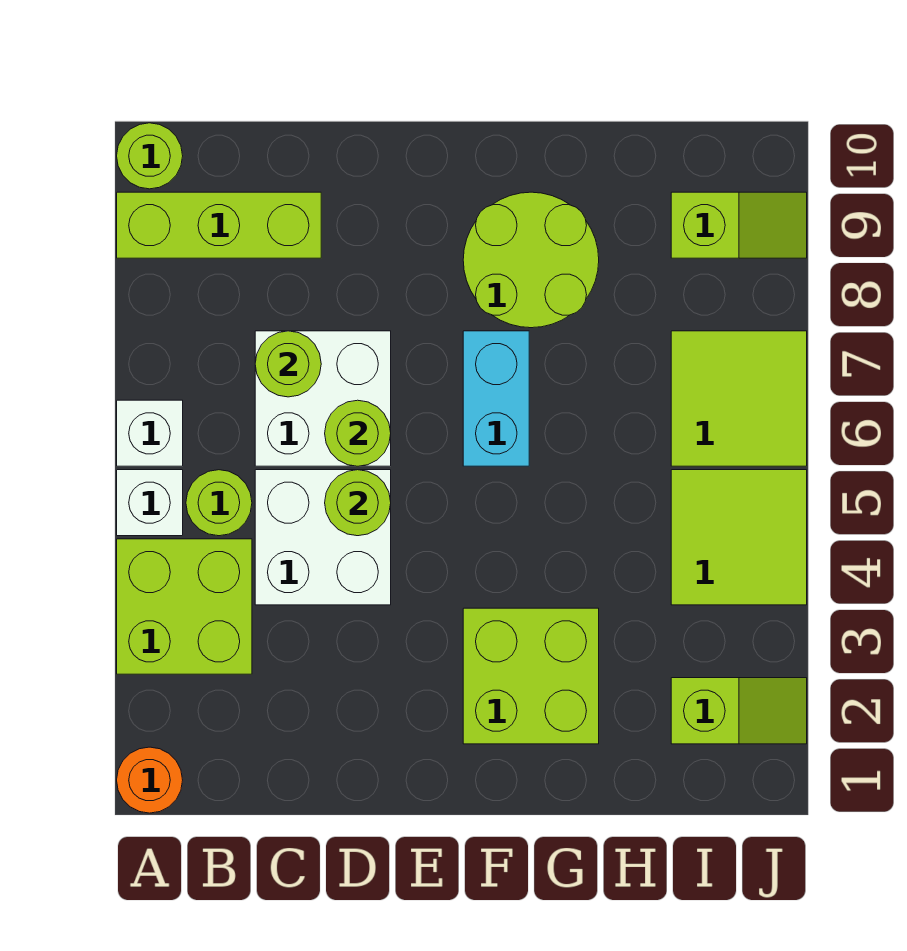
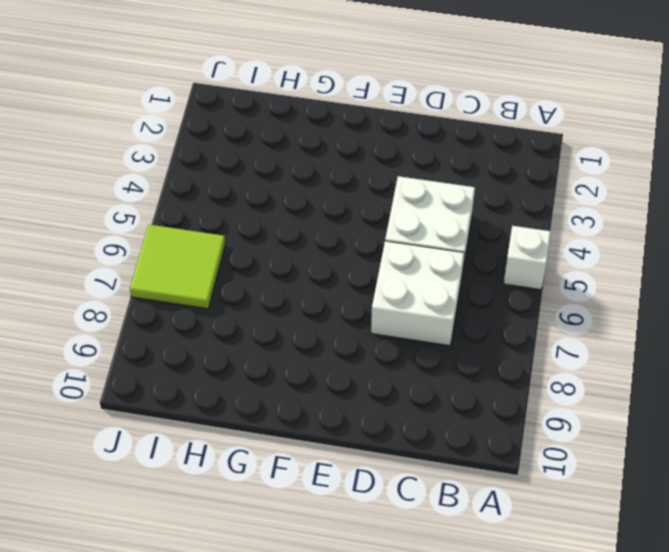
none -> orange 1x1 round brick [117,747,183,813]
none -> lime 2x2 brick [117,539,252,674]
none -> white 1x1 brick [117,400,183,466]

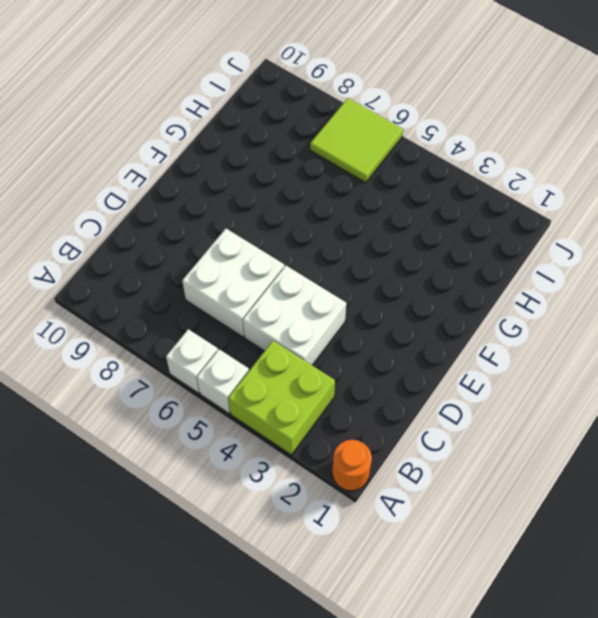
none -> lime 1x3 brick [117,192,321,258]
none -> lime 1x1 round brick [117,123,183,189]
none -> lime 1x1 round brick [186,470,252,536]

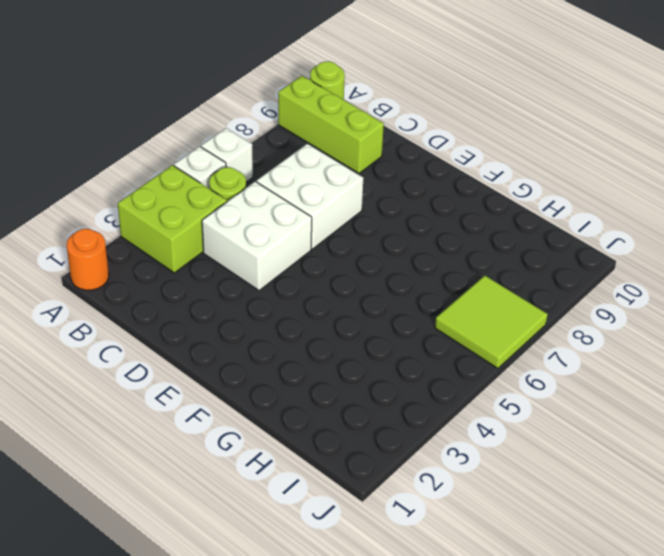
none -> lime 2x2 brick [463,608,599,744]
none -> cyan 1x2 brick [463,331,529,466]
none -> lime 2x2 round brick [463,192,599,328]

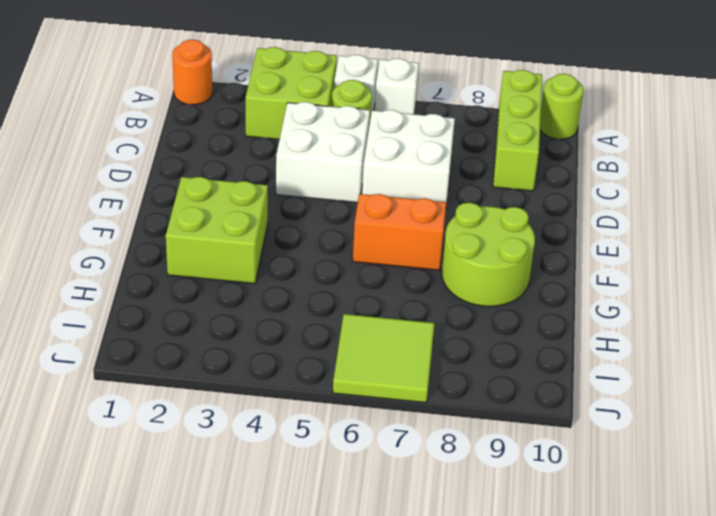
orange 1x2 brick [353,194,446,270] -> cyan 1x2 brick [463,331,529,466]
none -> lime 1x2 slope [671,678,807,744]
none -> lime 2x2 tile [671,470,807,605]
none -> lime 1x2 slope [671,192,807,258]

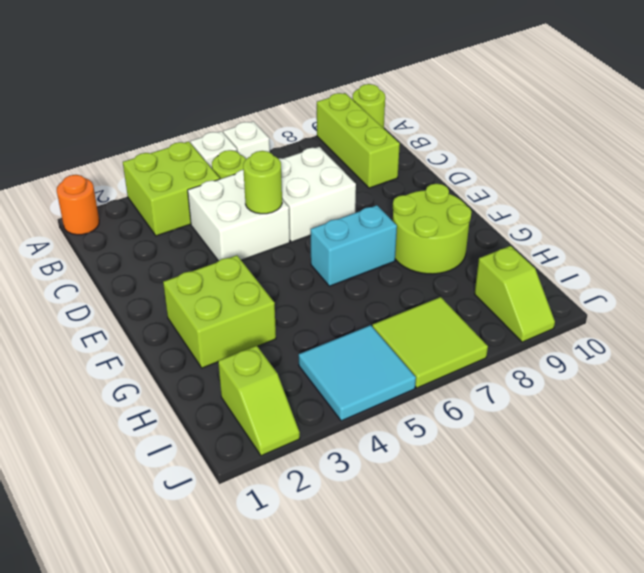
cyan 2x2 tile [299,325,416,421] -> lime 2x2 tile [671,470,807,605]
none -> lime 1x1 round brick [255,331,321,397]
none -> lime 1x1 round brick [325,400,391,466]

